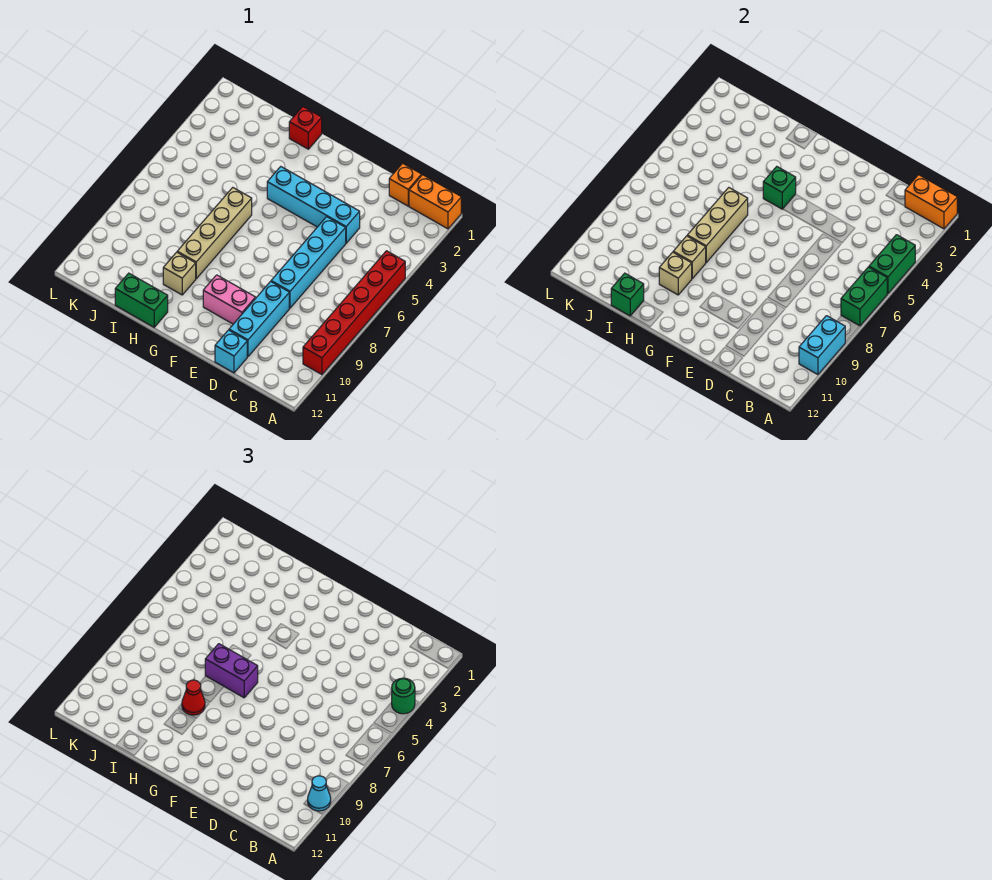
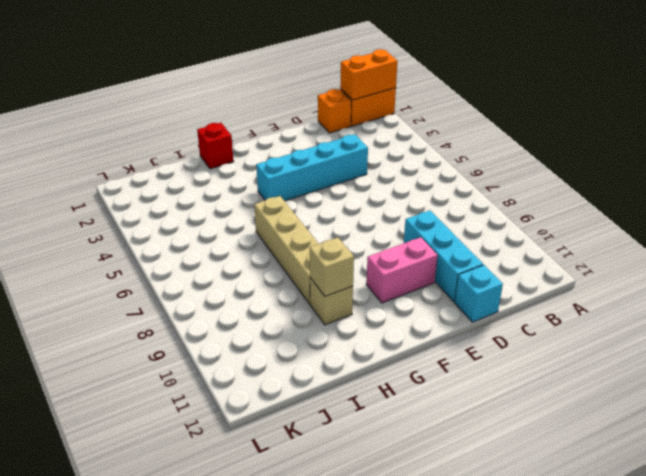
none -> red 1x6 brick [303,251,405,375]
none -> cyan 1x4 brick [271,217,346,308]
none -> green 1x2 brick [115,273,168,327]

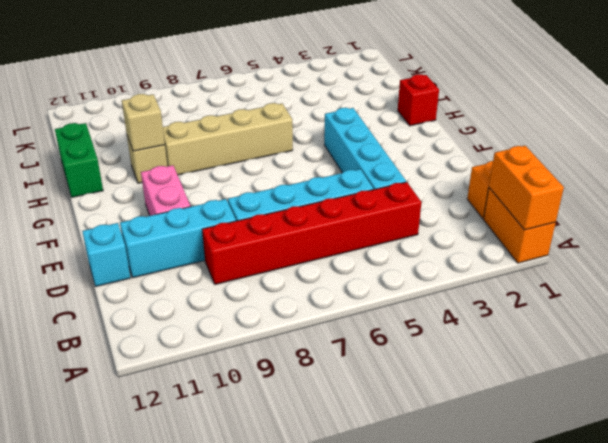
red 1x6 brick [202,182,422,284] -> red 1x6 brick moved to [303,251,405,375]
none -> green 1x2 brick [869,235,915,294]
none -> green 1x2 brick [841,267,887,326]
none -> cyan 1x2 brick [799,316,845,375]

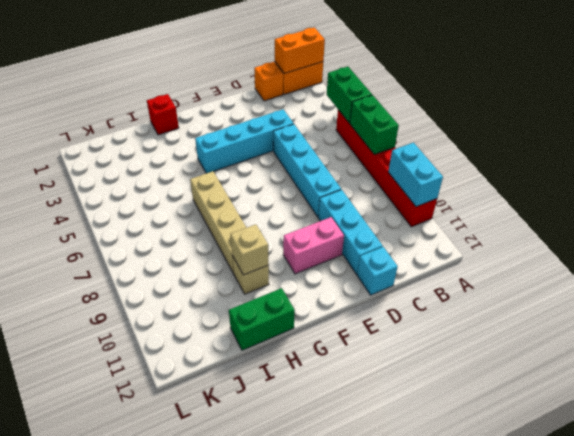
none -> green 1x1 brick [763,167,796,209]
none -> tan 1x3 brick [687,188,748,262]
none -> tan 1x1 brick [673,236,706,279]

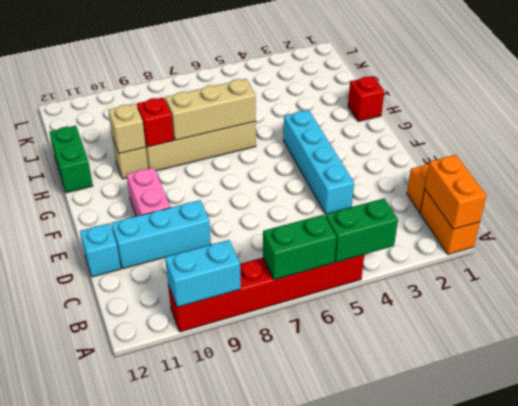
red 1x1 brick [137,97,174,147] -> tan 1x1 brick [673,236,706,279]
none -> cyan 1x4 brick [271,217,346,308]
none -> green 1x1 brick [763,167,796,209]
none -> green 1x1 brick [611,273,644,316]

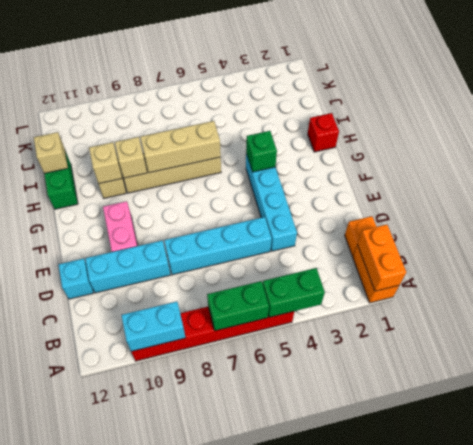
tan 1x1 brick [34,132,68,173] -> green 1x1 brick [611,273,644,316]
none -> green 1x1 round brick [392,678,415,714]
none -> cyan 1x1 cone [308,776,331,811]
none -> purple 1x2 brick [205,644,258,698]

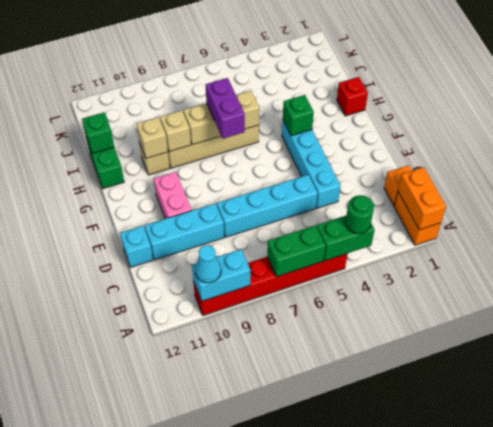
none -> red 1x1 cone [182,680,205,715]

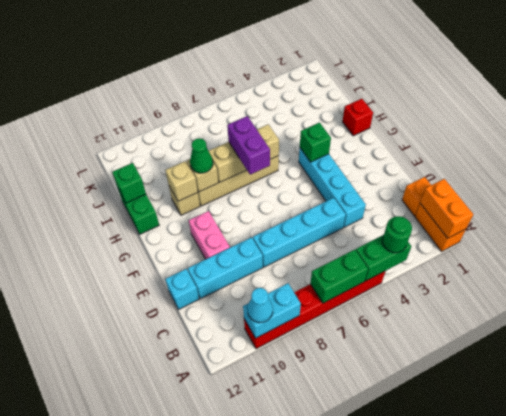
green 1x1 cone [190,138,213,173] -> red 1x1 cone [182,680,205,715]

